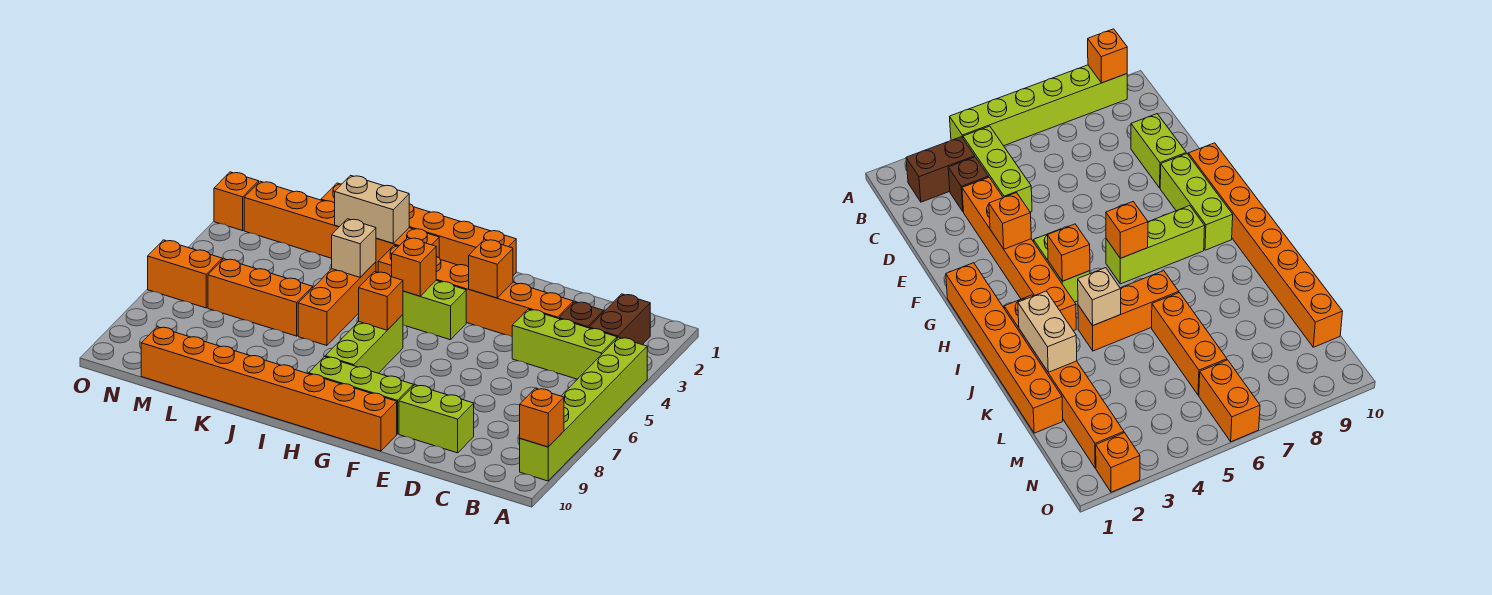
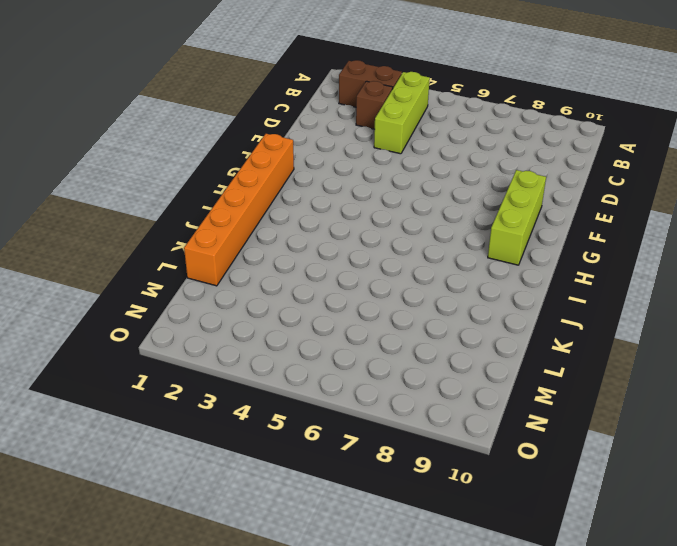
none -> lime 1x6 brick [520,337,647,481]
none -> orange 1x6 brick [378,245,573,336]
none -> lime 1x2 brick [399,385,474,453]

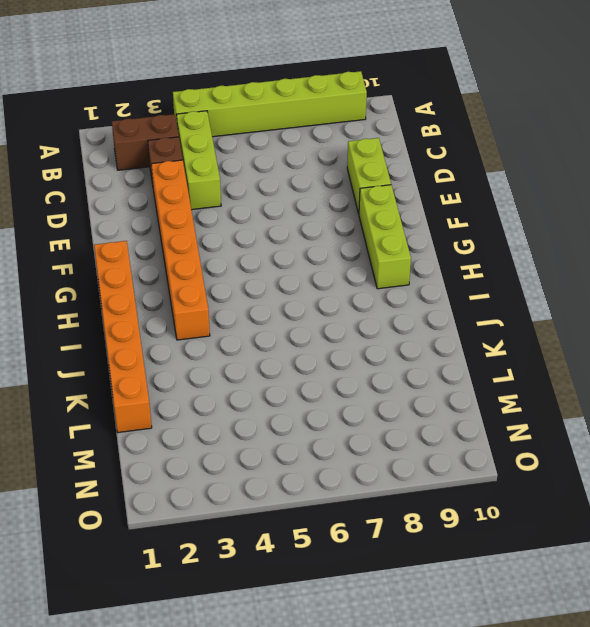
none -> orange 1x8 brick [141,327,397,451]
none -> lime 1x2 brick [403,281,466,340]
none -> lime 1x3 brick [325,315,403,373]

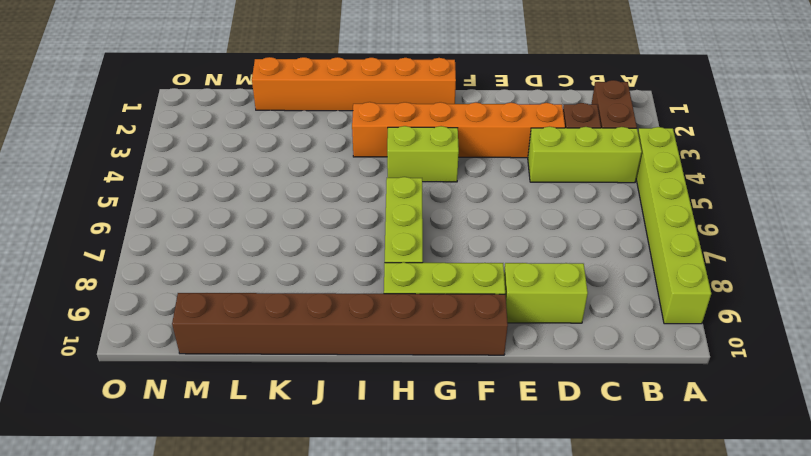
brown 1x8 brick [172,293,508,355] -> orange 1x8 brick [141,327,397,451]
none -> orange 1x6 brick [244,181,439,273]
none -> orange 1x3 brick [298,262,376,346]
none -> orange 1x3 brick [208,259,313,336]

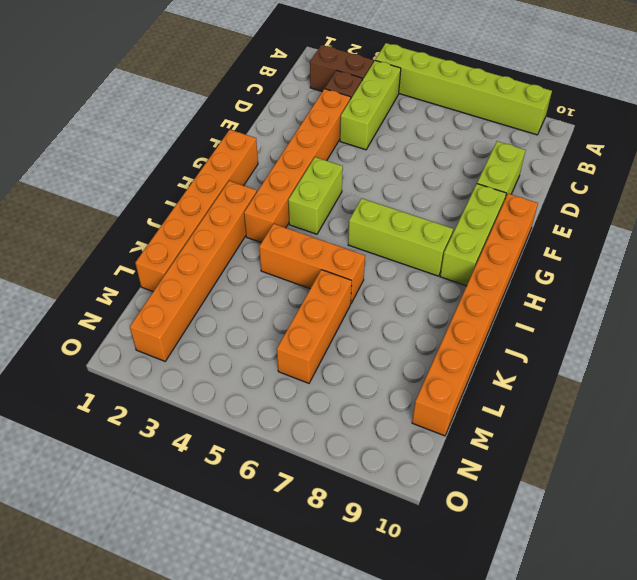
none -> orange 1x2 brick [148,240,222,308]
none -> orange 1x1 brick [214,172,259,231]
none -> orange 1x1 brick [520,388,564,447]

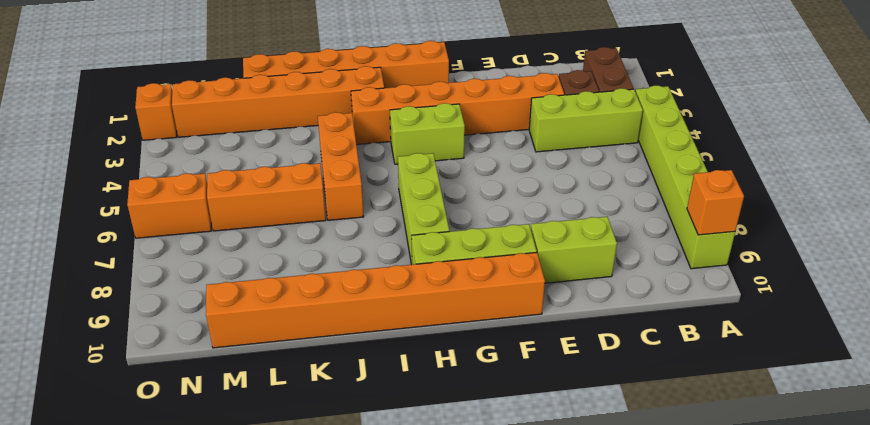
none -> orange 1x1 brick [469,239,513,298]
none -> orange 1x1 brick [392,238,436,296]
none -> orange 1x1 brick [359,272,403,330]

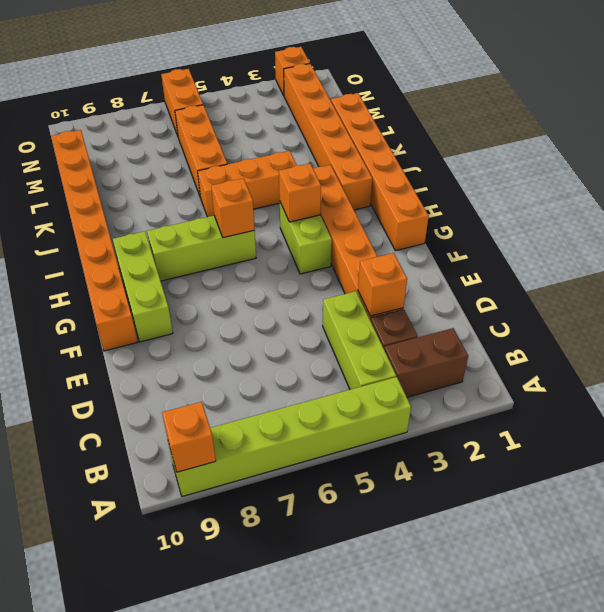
orange 1x1 brick [358,253,407,316] -> orange 1x1 brick moved to [469,239,513,298]
none -> lime 1x2 brick [399,385,474,453]
none -> tan 1x2 brick [335,175,409,243]
none -> tan 1x1 brick [332,219,376,277]

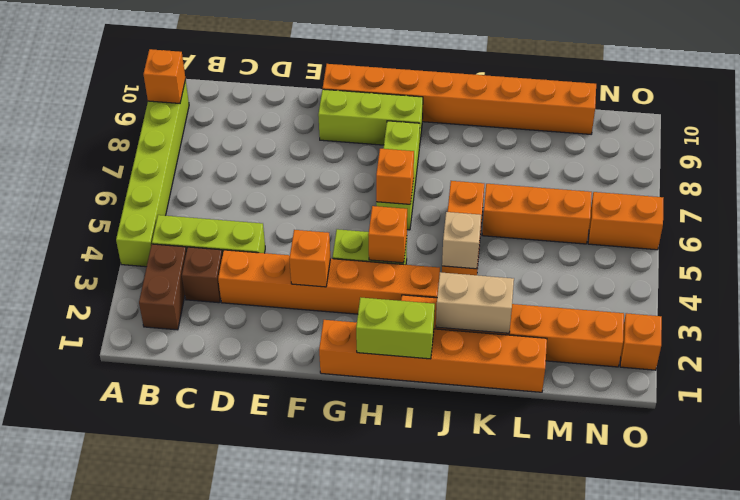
lime 1x2 brick [356,297,435,359] -> lime 1x2 brick moved to [399,385,474,453]

